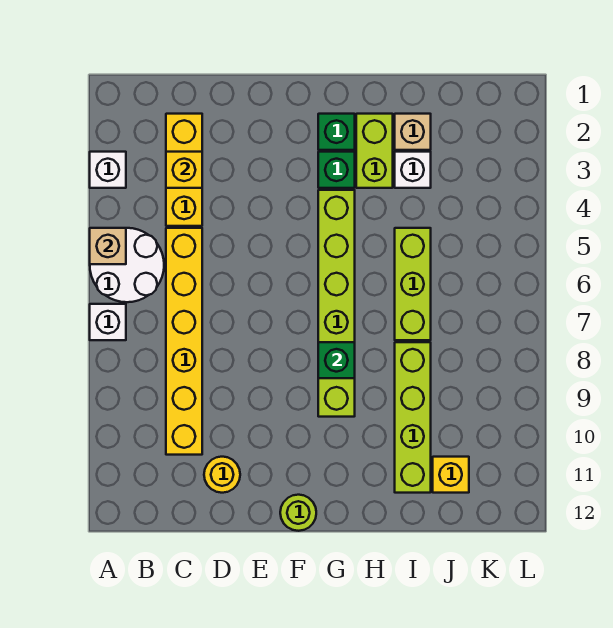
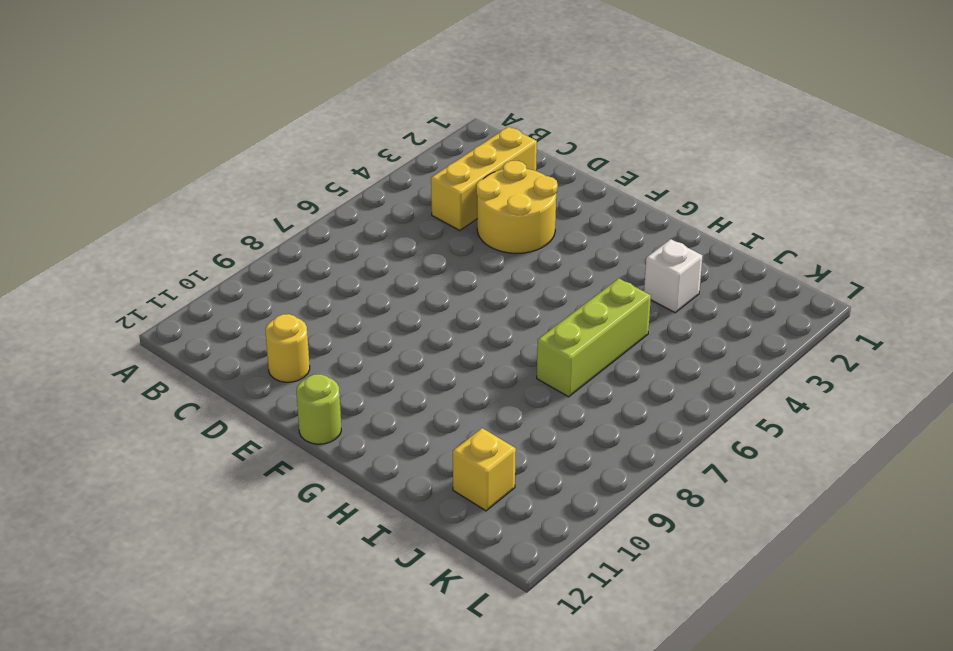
yellow 2x2 round brick [476,161,558,253] -> none
none -> white 1x1 brick [90,152,126,188]
none -> white 2x2 round brick [90,228,164,302]
none -> white 1x1 brick [90,304,126,340]

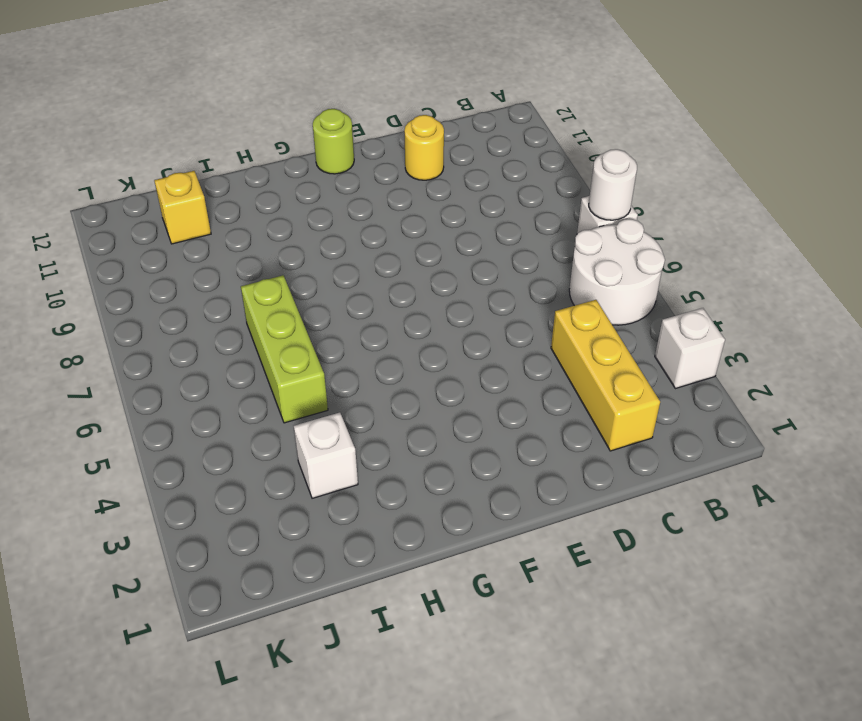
white 1x1 round brick [589,149,637,220] -> none
none -> yellow 1x6 brick [166,228,202,455]
none -> green 1x1 brick [318,114,355,150]
none -> green 1x1 brick [318,152,355,188]

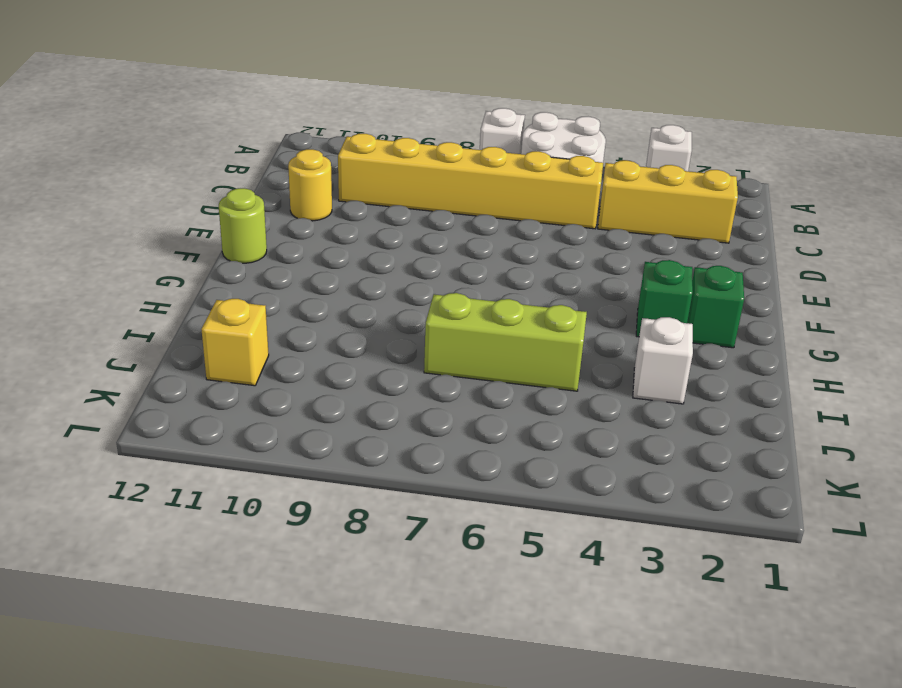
none -> lime 1x6 brick [318,190,355,417]
none -> lime 1x2 brick [356,114,393,188]
none -> tan 1x1 brick [395,114,431,150]

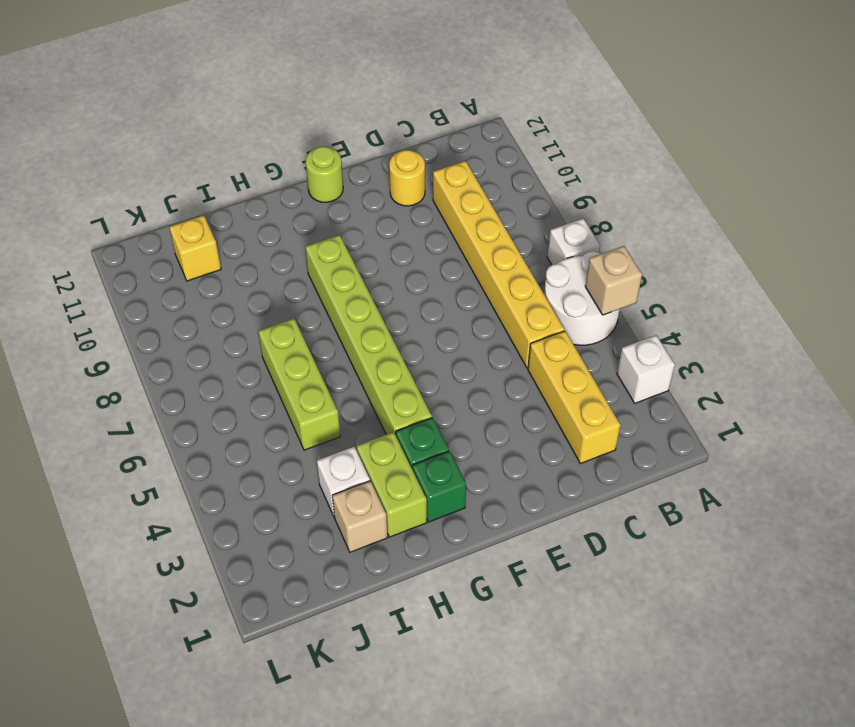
none -> lime 1x4 brick [395,342,431,493]
none -> yellow 1x1 brick [166,152,202,188]
none -> green 1x1 brick [318,342,355,378]

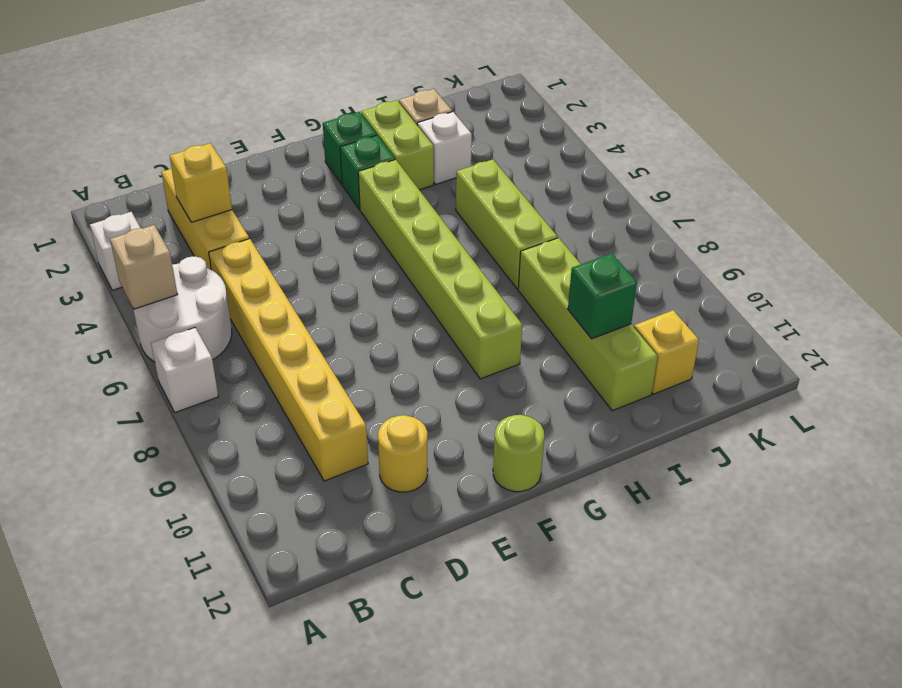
green 1x1 brick [568,253,637,339] -> green 1x1 brick moved to [318,342,355,378]

